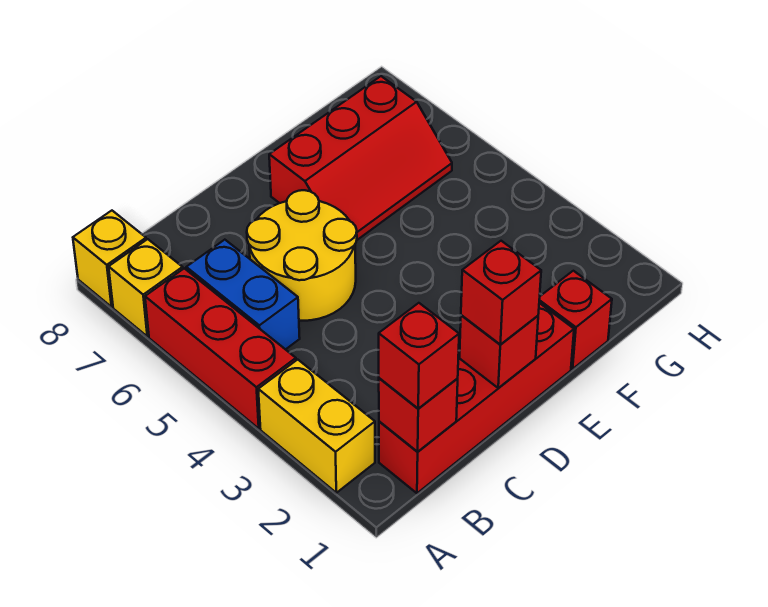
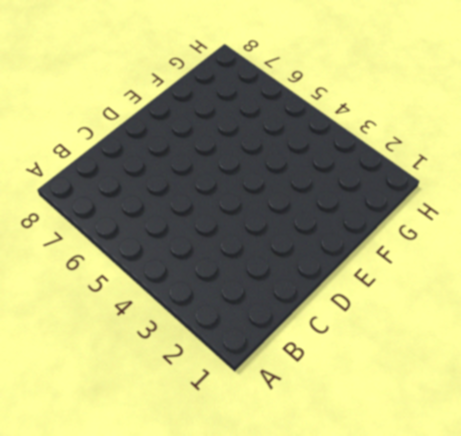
none -> yellow 1x2 brick [258,360,375,493]
none -> red 1x3 brick [145,268,296,428]
none -> yellow 1x1 brick [109,239,183,336]

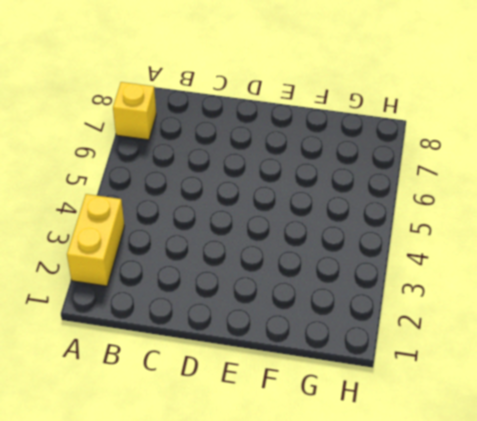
none -> red 1x3 brick [145,268,296,428]
none -> yellow 1x1 brick [73,211,146,307]
none -> red 1x4 brick [379,303,574,493]

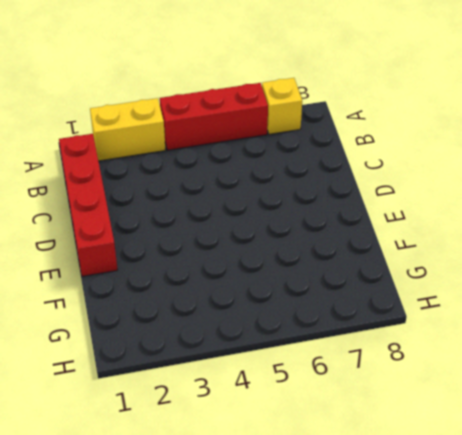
none -> yellow 1x1 brick [73,211,146,307]
none -> blue 1x2 brick [186,240,300,350]
none -> yellow 2x2 round brick [247,190,357,321]

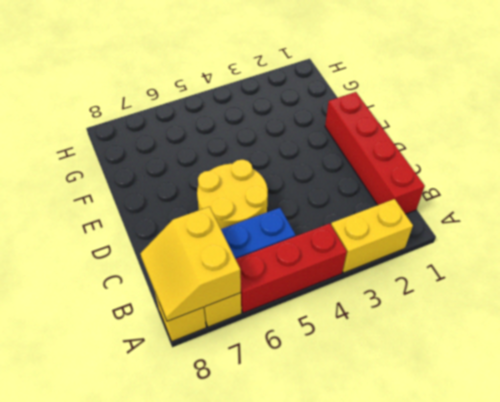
yellow 2x2 slope [140,207,241,321] -> none
none -> red 2x3 slope [269,76,452,240]
none -> red 1x1 brick [539,271,612,369]
none -> red 1x1 brick [379,378,458,452]

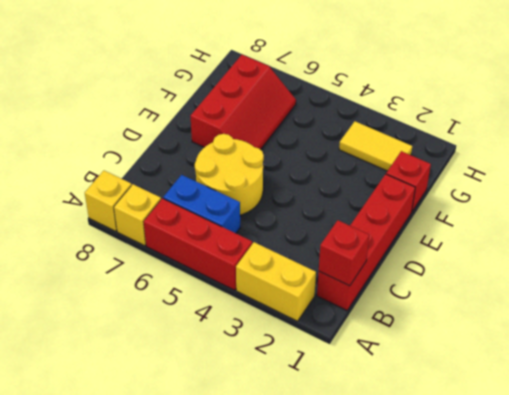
yellow 1x2 tile [339,121,412,171] -> none
none -> red 1x1 brick [460,315,538,388]
none -> red 1x1 brick [379,303,459,408]
none -> red 1x1 brick [461,241,541,344]

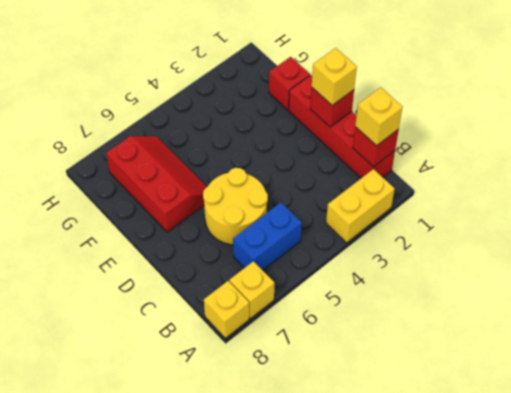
yellow 1x1 brick [355,87,402,146] -> red 1x1 brick [379,303,459,408]
yellow 1x1 brick [312,48,357,105] -> red 1x1 brick [461,241,541,344]
none -> red 1x3 brick [145,268,296,428]

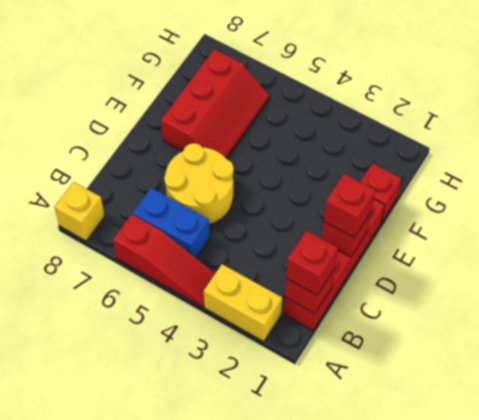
red 1x3 slope [113,214,215,307] -> red 1x3 brick [145,268,296,428]
none -> yellow 1x1 brick [109,239,183,336]

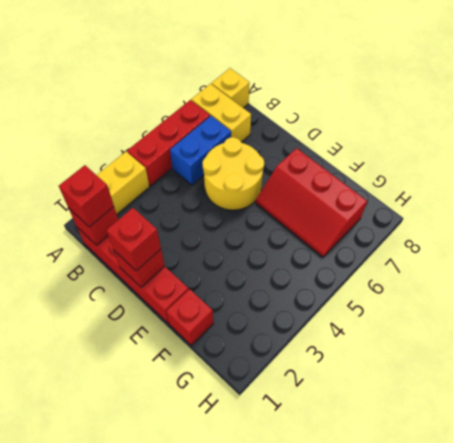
yellow 1x2 brick [191,84,251,142] -> yellow 1x1 brick [109,239,183,336]

